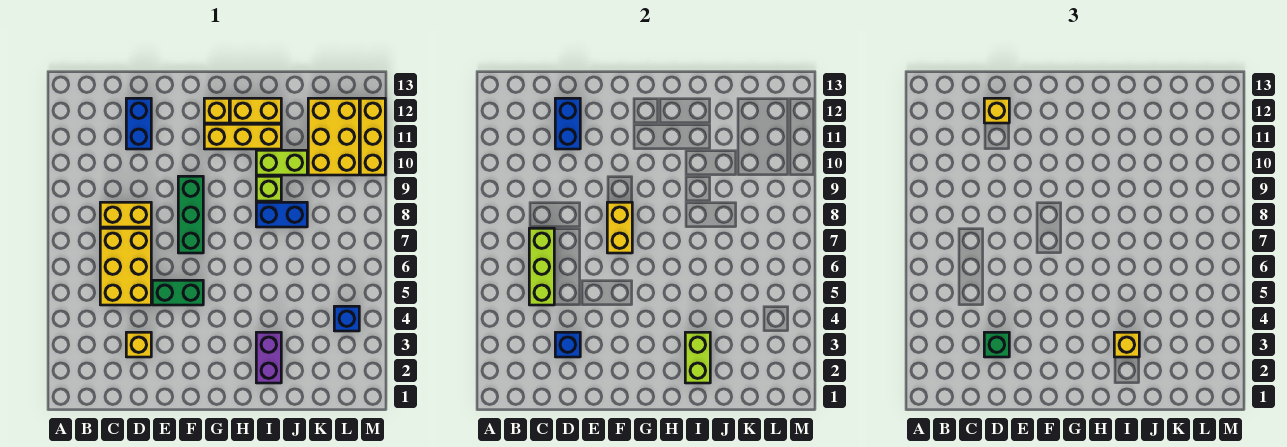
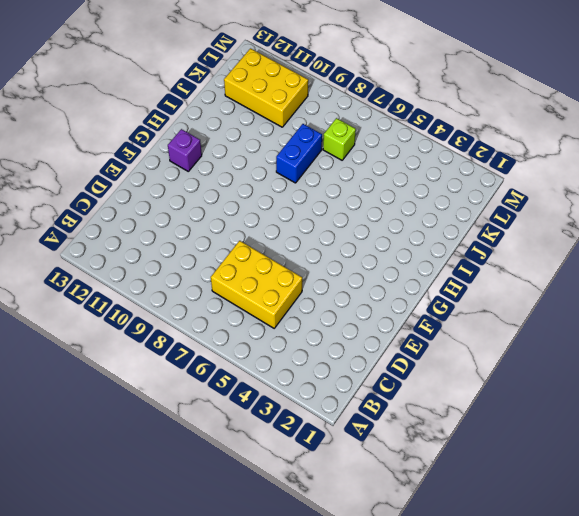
purple 1x1 brick [168,129,202,171] -> yellow 1x1 brick [204,98,229,123]
lime 1x1 brick [323,118,356,160] -> lime 1x1 brick moved to [256,176,281,201]
none -> yellow 1x2 brick [100,202,151,227]
none -> yellow 1x1 brick [126,332,151,357]
none -> blue 1x2 brick [126,98,151,149]

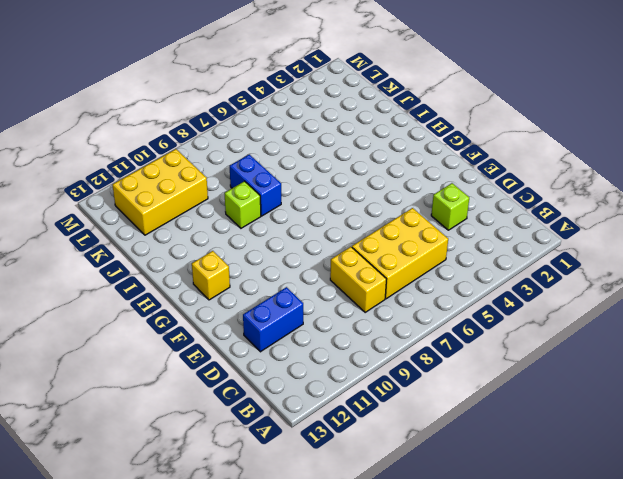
lime 1x1 brick [431,183,469,230] -> yellow 1x1 brick [126,332,151,357]
none -> green 1x2 brick [152,280,203,305]
none -> green 1x3 brick [178,176,203,253]
none -> yellow 1x3 brick [204,124,281,149]

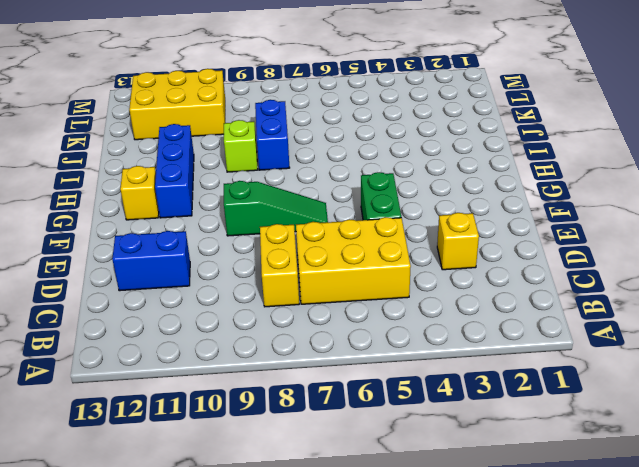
green 1x3 slope [224,181,328,236] -> green 1x3 brick [178,176,203,253]
blue 1x3 brick [155,124,194,218] -> yellow 1x3 brick [204,124,281,149]
none -> yellow 1x2 brick [230,98,281,123]
none -> purple 1x2 brick [256,332,281,383]
none -> lime 1x2 brick [256,150,307,175]

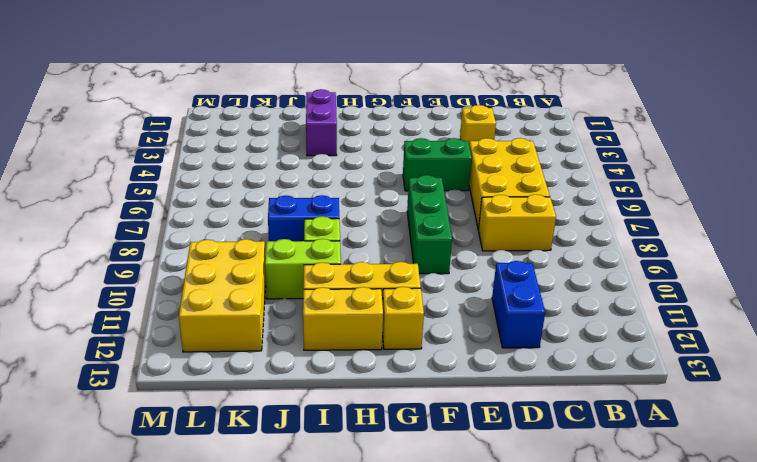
none -> blue 1x1 brick [334,306,359,331]
none -> yellow 1x3 brick [360,98,385,175]
none -> lime 1x3 brick [529,228,554,305]

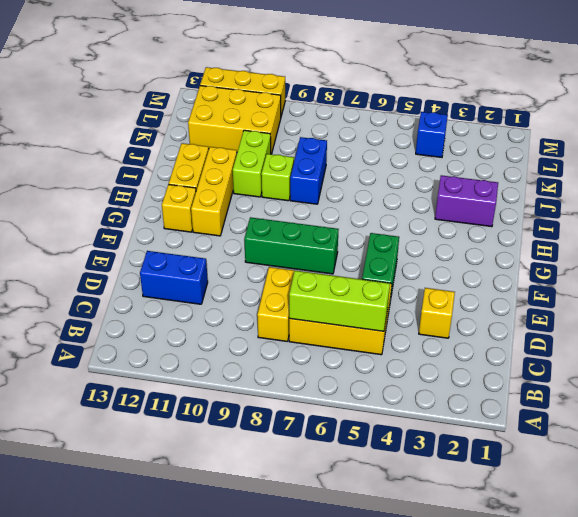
none -> blue 1x1 brick [555,332,580,357]
none -> blue 1x2 brick [555,98,580,149]
none -> yellow 1x2 brick [607,202,632,253]

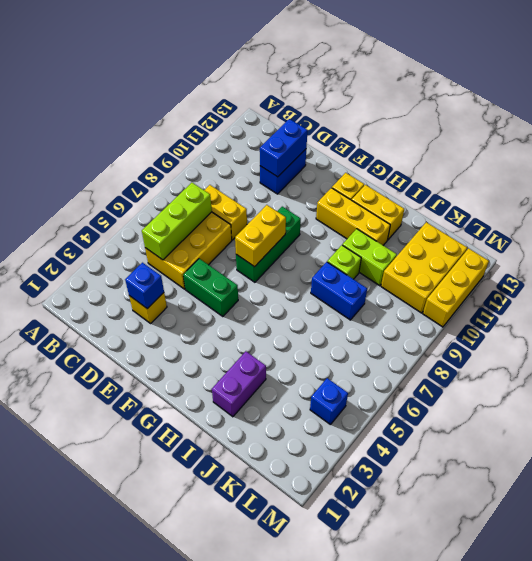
none -> lime 1x2 brick [685,332,710,383]
none -> green 1x1 brick [984,332,1009,357]
none -> yellow 1x1 brick [984,98,1009,123]

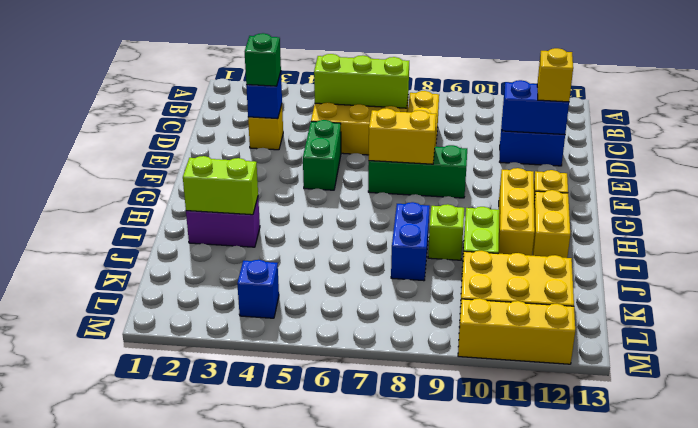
none -> yellow 1x1 brick [1114,332,1139,357]

